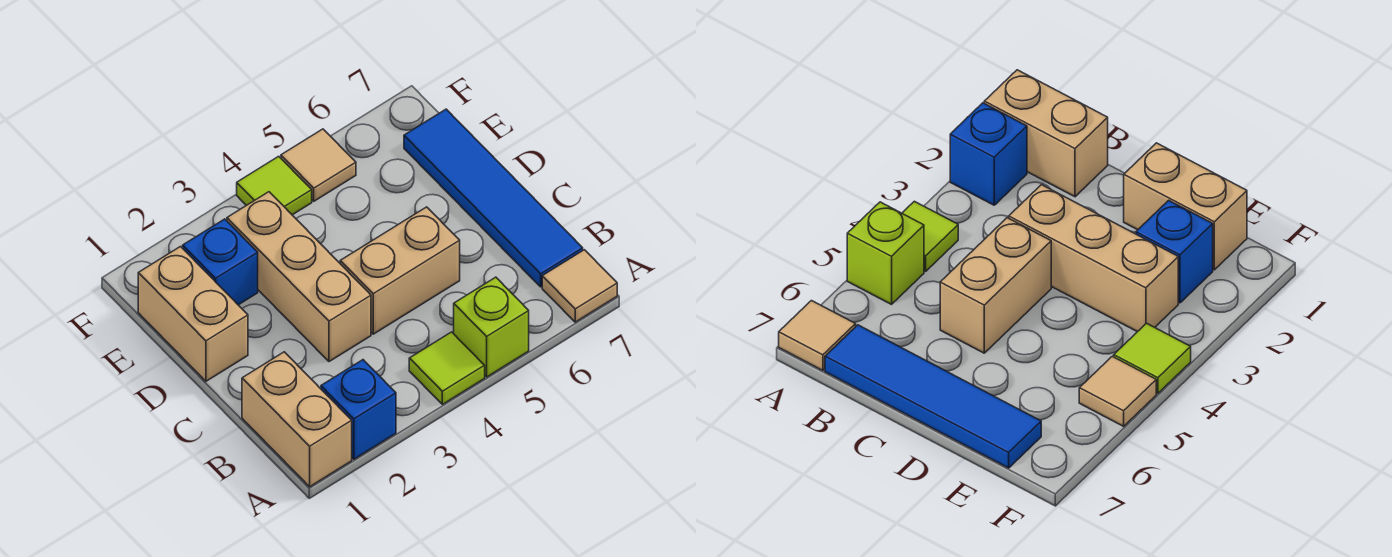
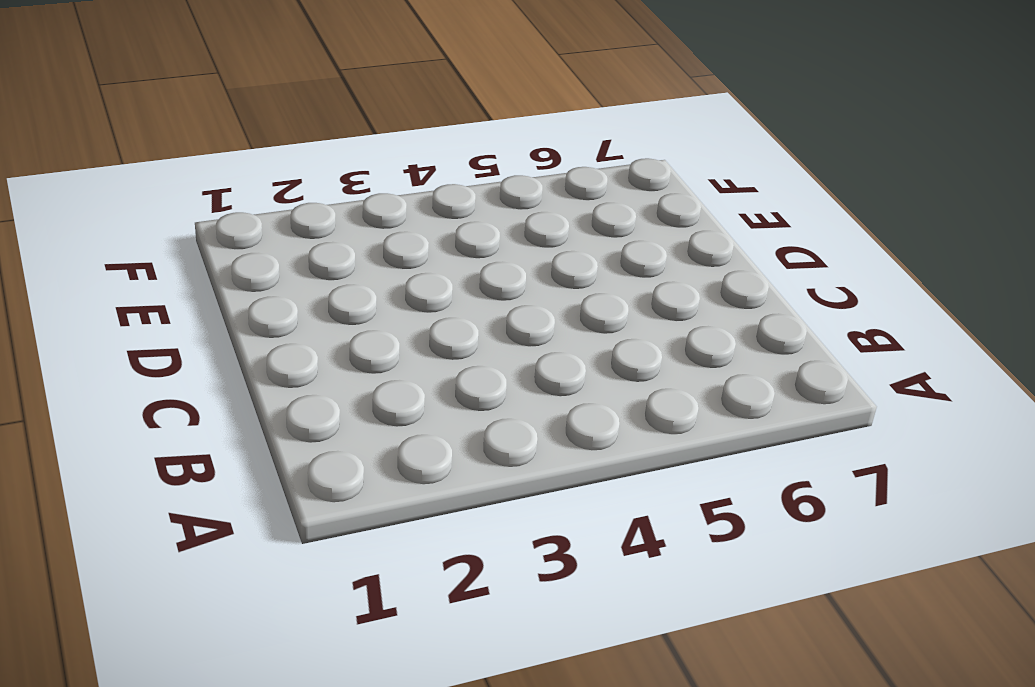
none -> tan 1x2 brick [242,352,352,487]
none -> blue 1x1 brick [321,360,396,459]
none -> lime 1x1 tile [409,332,485,404]

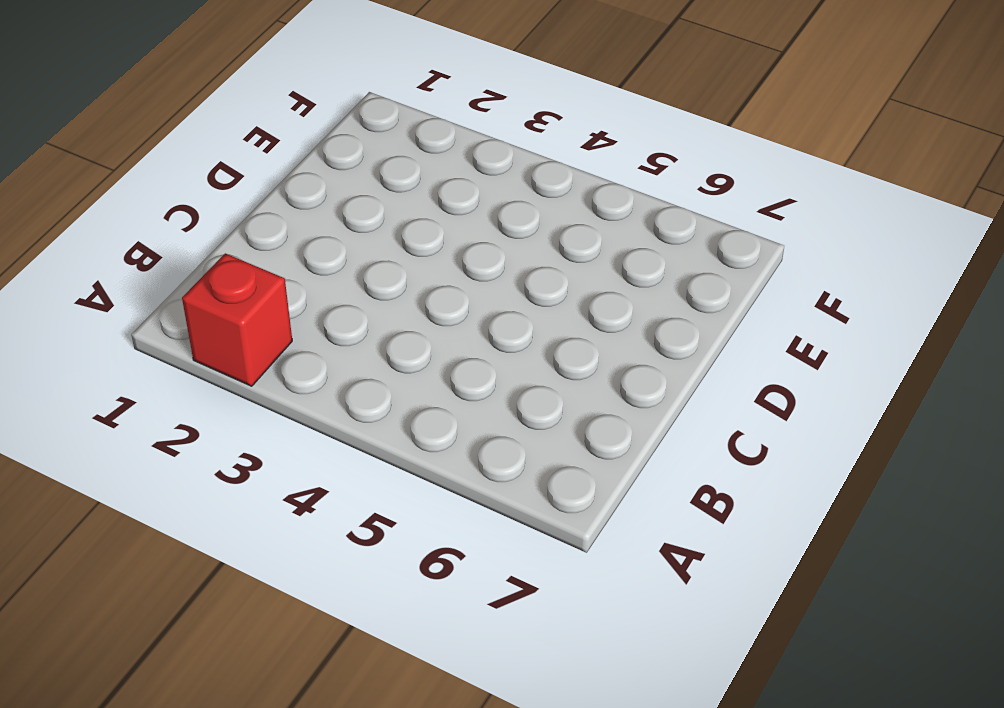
red 1x1 brick [182,253,292,386] -> blue 1x1 brick [321,360,396,459]
none -> tan 1x2 brick [242,352,352,487]
none -> lime 1x1 tile [409,332,485,404]
none -> lime 1x1 brick [454,277,529,377]

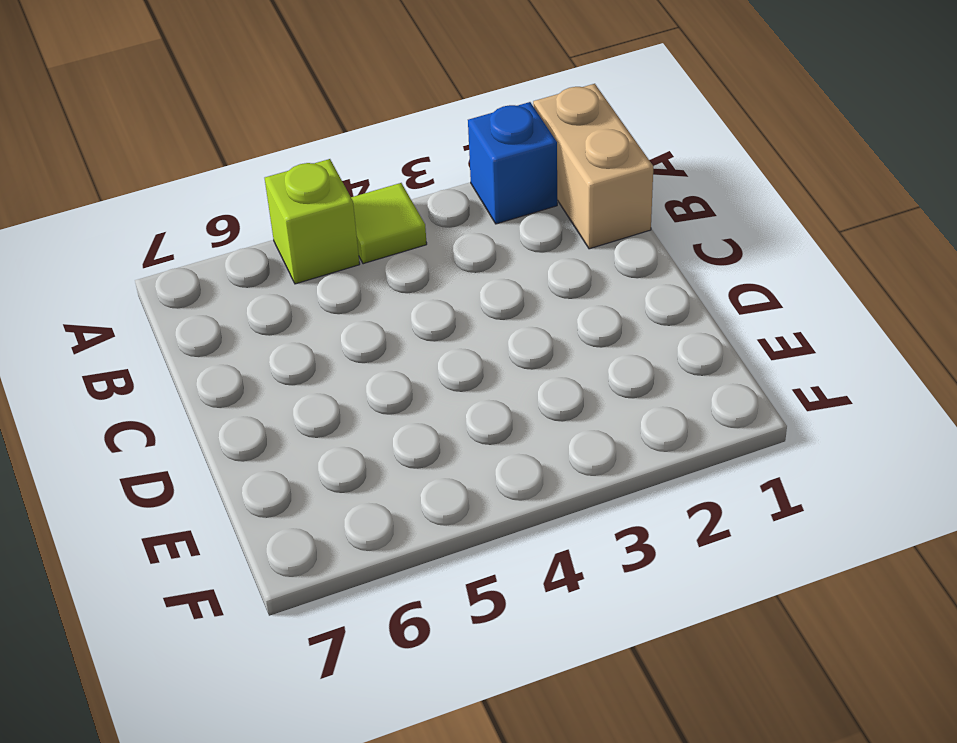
none -> tan 1x1 tile [542,250,617,322]
none -> blue 1x4 tile [404,109,583,287]
none -> tan 1x3 brick [227,192,371,362]

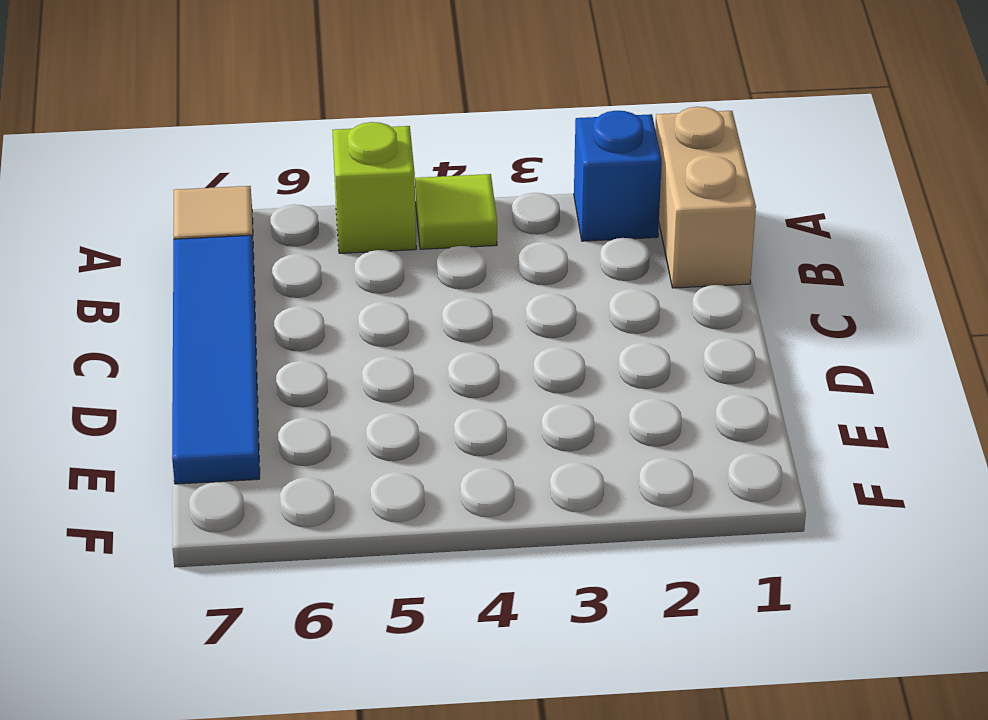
none -> tan 1x3 brick [227,192,371,362]
none -> tan 1x2 brick [340,207,460,334]
none -> tan 1x2 brick [138,247,248,381]

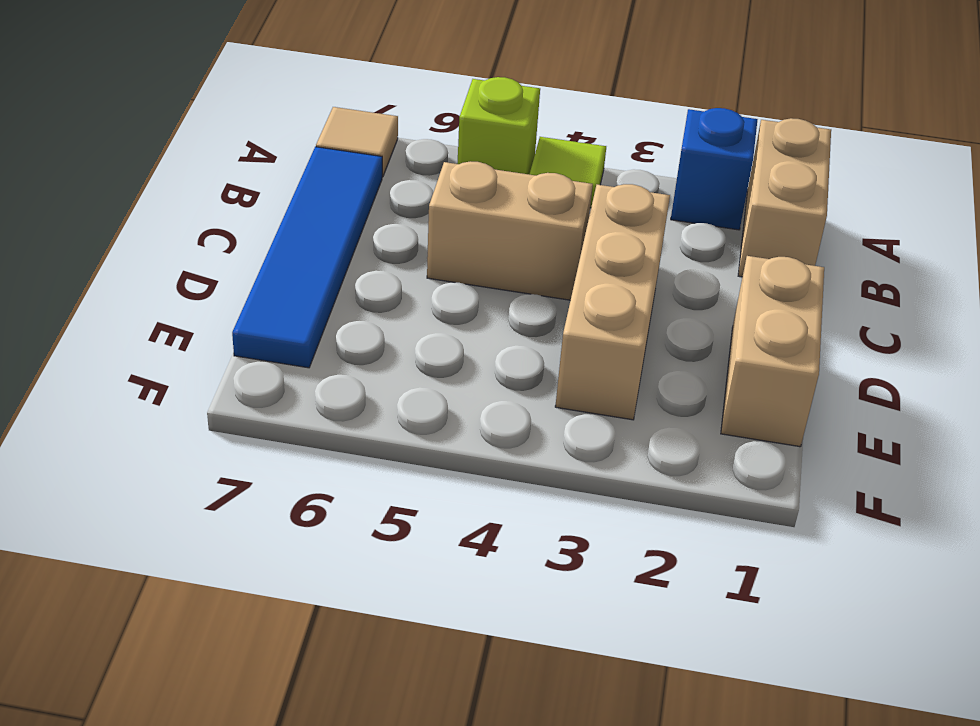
none -> blue 1x1 brick [183,219,258,305]
none -> lime 1x1 tile [237,156,312,215]
none -> tan 1x1 tile [281,129,356,201]

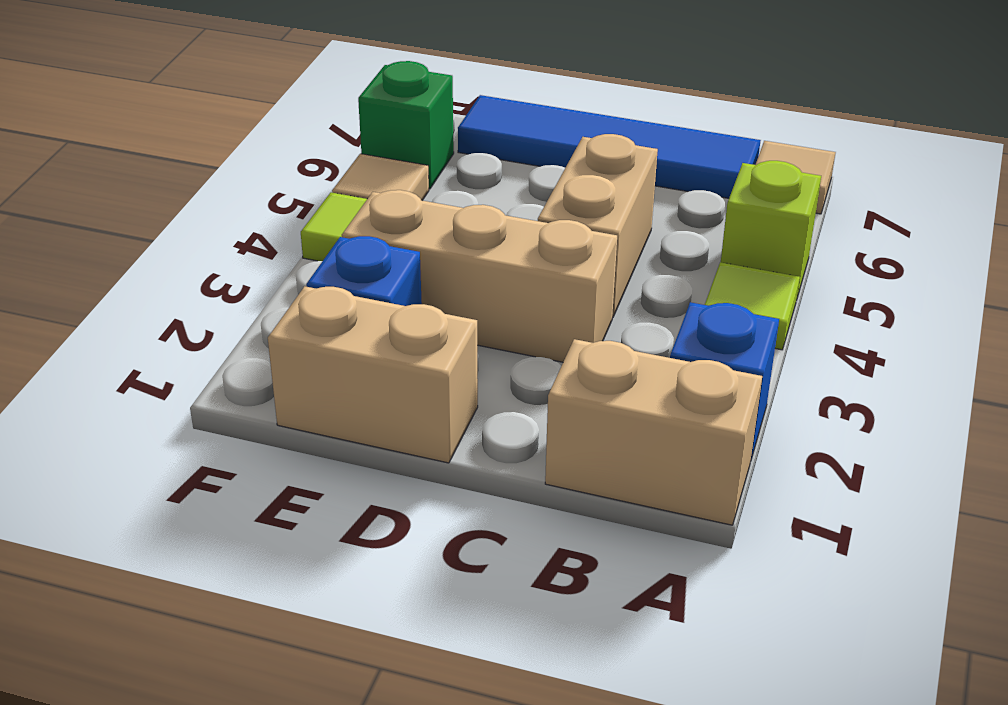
green 1x1 brick [358,61,454,189] -> none

